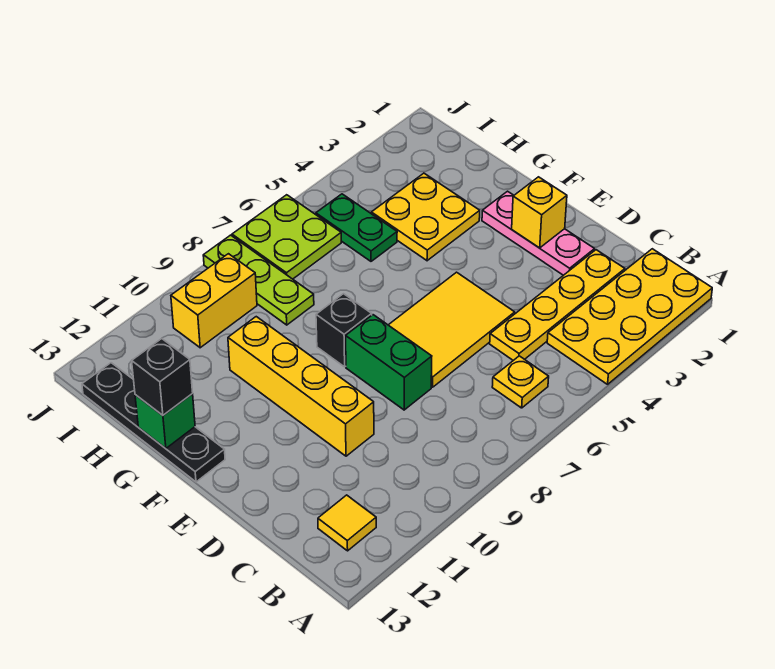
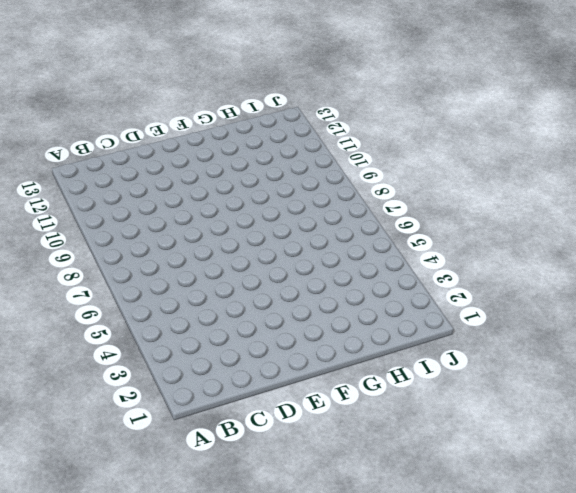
none -> yellow 2x4 plate [547,249,712,384]
none -> yellow 1x1 plate [492,356,549,408]
none -> yellow 1x1 tile [318,495,376,551]

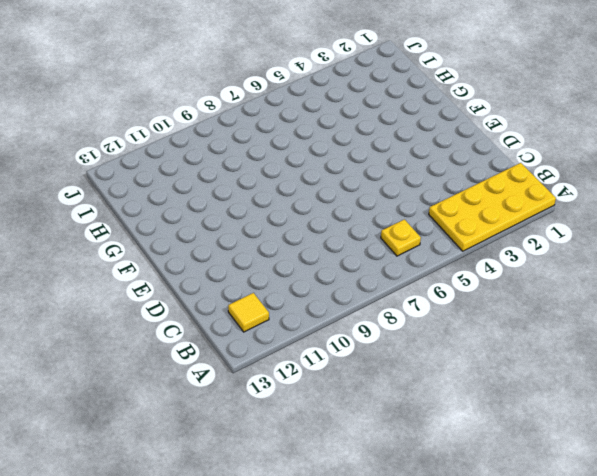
none -> yellow 1x4 plate [490,250,625,360]
none -> pink 1x3 plate [482,191,595,275]
none -> yellow 2x3 tile [389,272,515,387]

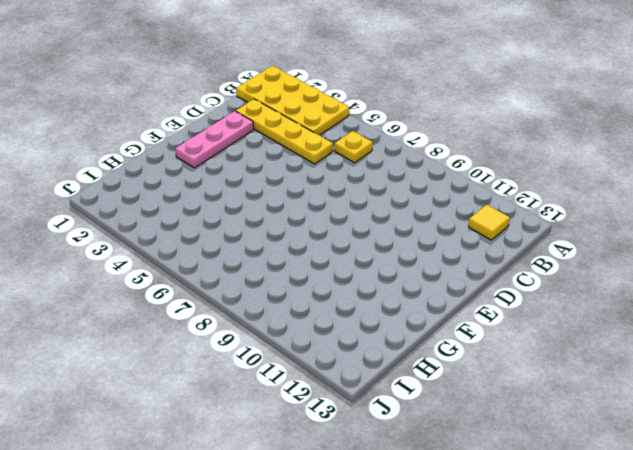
none -> yellow 2x3 tile [389,272,515,387]
none -> green 1x2 brick [346,315,432,410]
none -> yellow 1x4 brick [228,317,374,456]

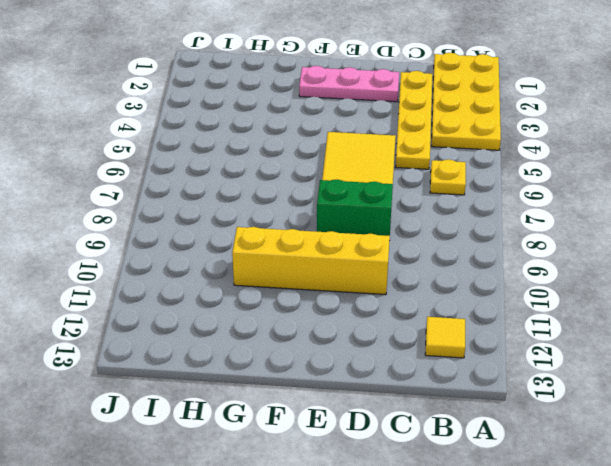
none -> black 1x1 brick [316,294,372,367]
none -> black 1x4 plate [82,363,225,482]
none -> yellow 2x2 plate [371,173,480,261]

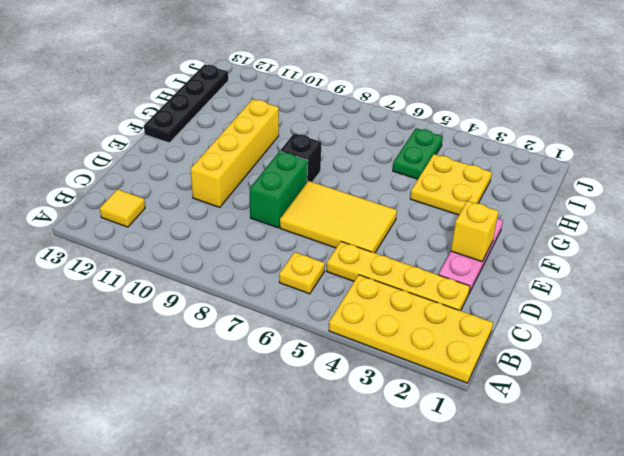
none -> lime 1x3 plate [203,235,314,325]
none -> lime 2x2 plate [232,195,341,279]
none -> yellow 1x2 brick [171,254,257,348]

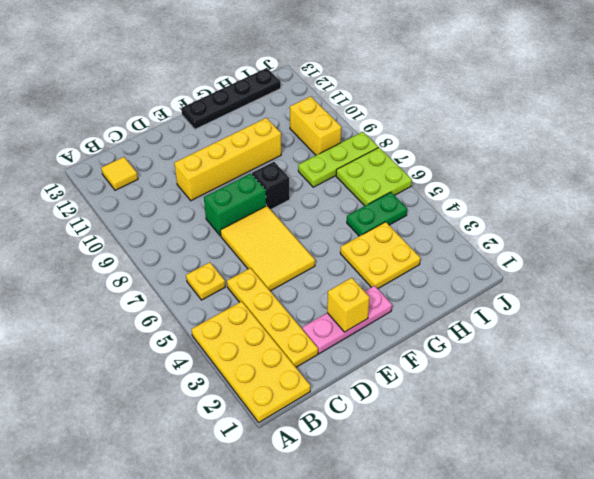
none -> green 1x1 brick [135,394,195,448]
none -> black 1x1 brick [132,339,193,415]

